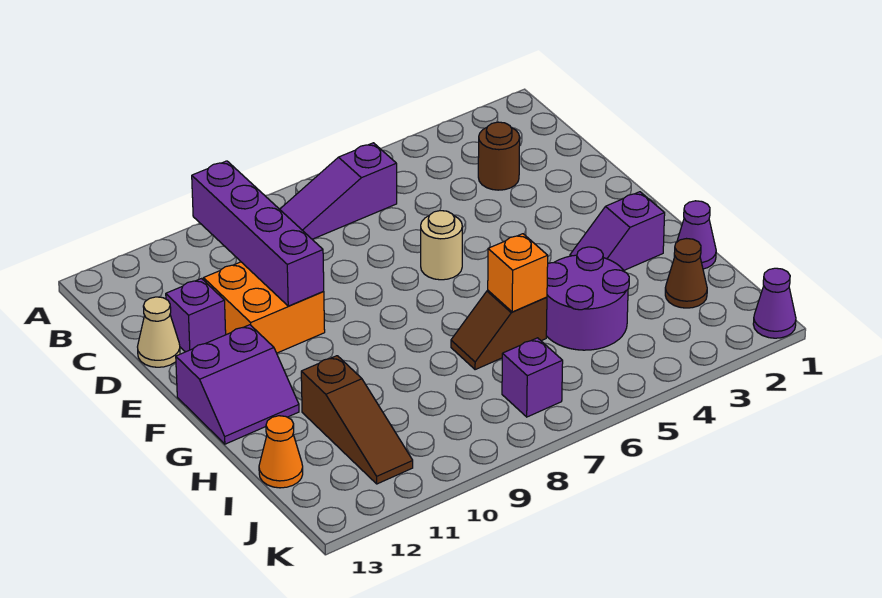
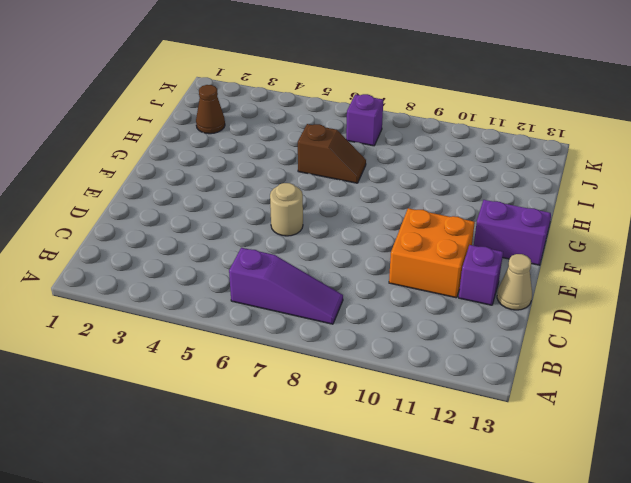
none -> brown 1x1 round brick [478,122,520,190]
none -> purple 1x2 slope [570,192,665,270]
none -> purple 1x1 cone [674,201,716,269]

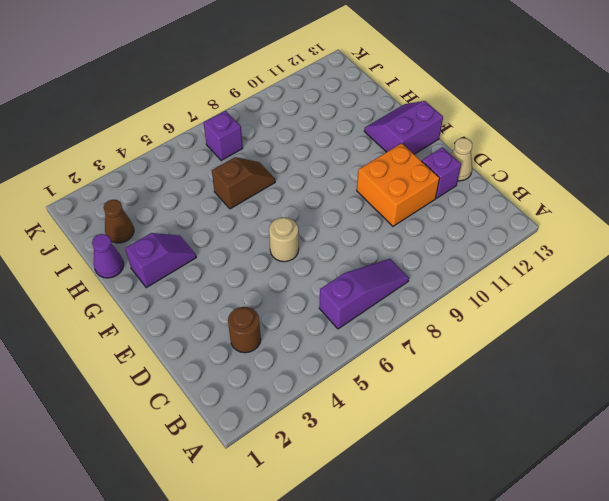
none -> purple 2x2 round brick [546,247,629,350]
none -> brown 1x3 slope [301,356,413,484]
none -> orange 1x1 cone [259,416,303,488]

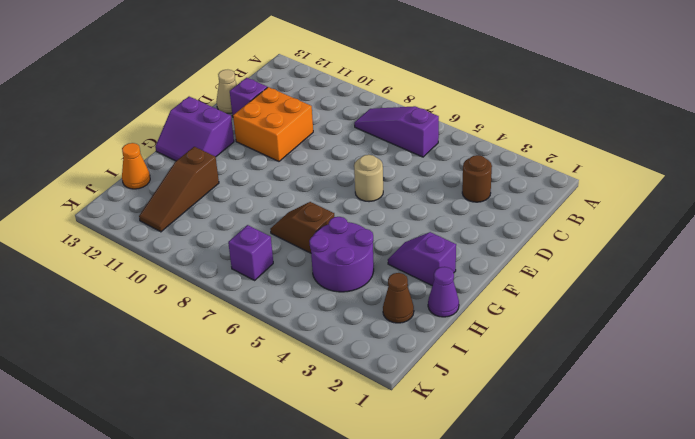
none -> purple 1x1 cone [753,268,796,338]
none -> purple 1x4 brick [192,161,324,306]
none -> orange 1x1 brick [488,234,548,312]

